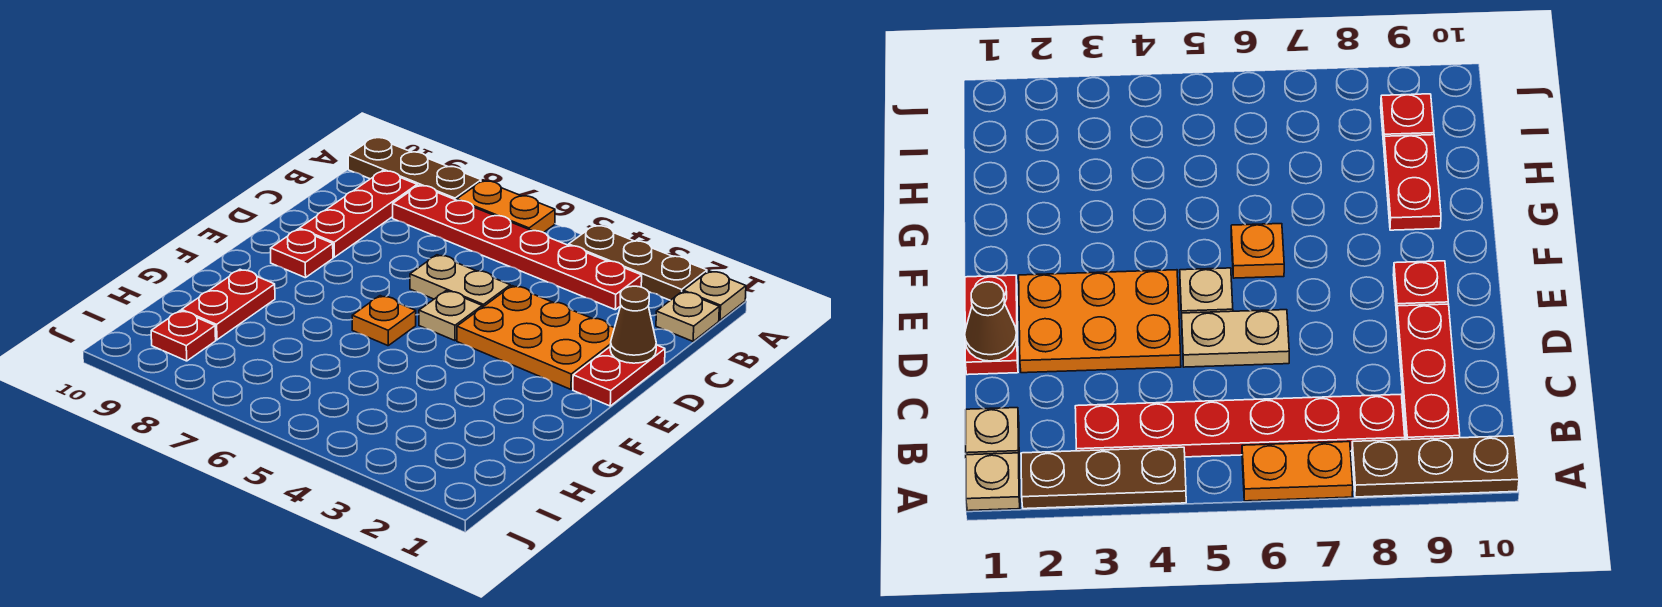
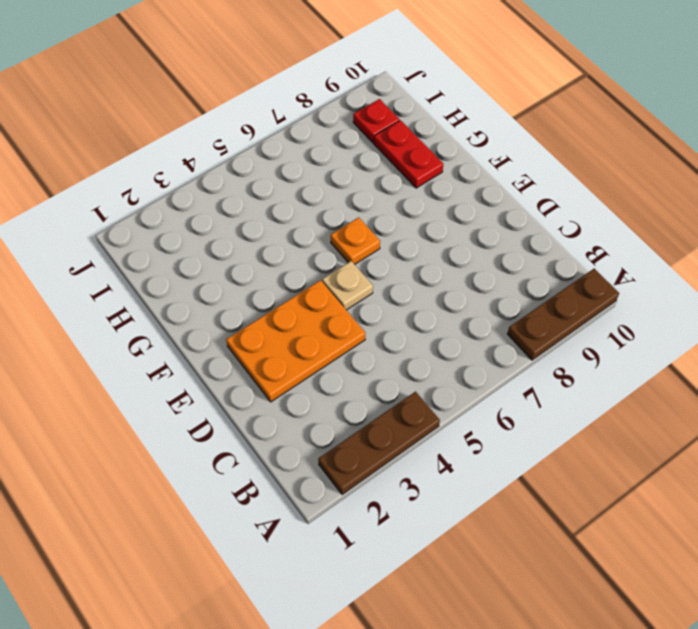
none -> tan 1x1 plate [683,271,746,320]
none -> orange 1x2 plate [457,181,555,233]
none -> tan 1x1 plate [656,291,719,341]

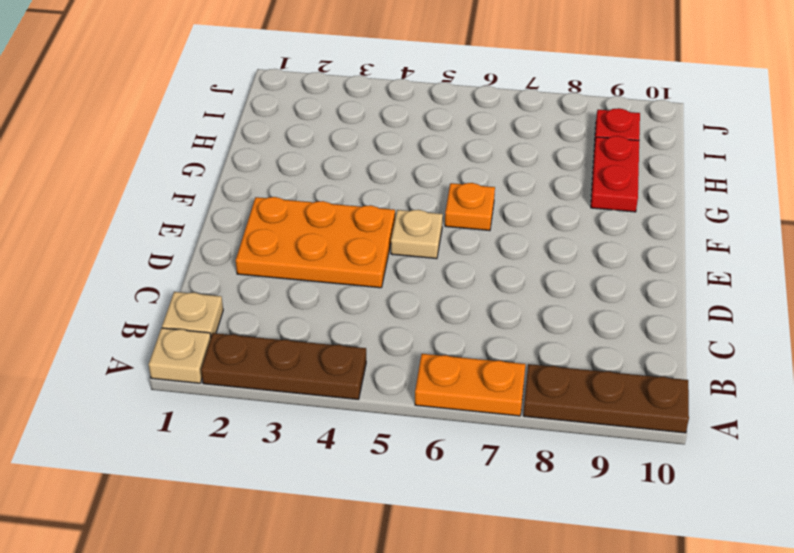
none -> red 1x6 plate [393,185,642,310]
none -> red 1x3 plate [299,171,417,257]
none -> red 1x2 plate [573,345,665,406]

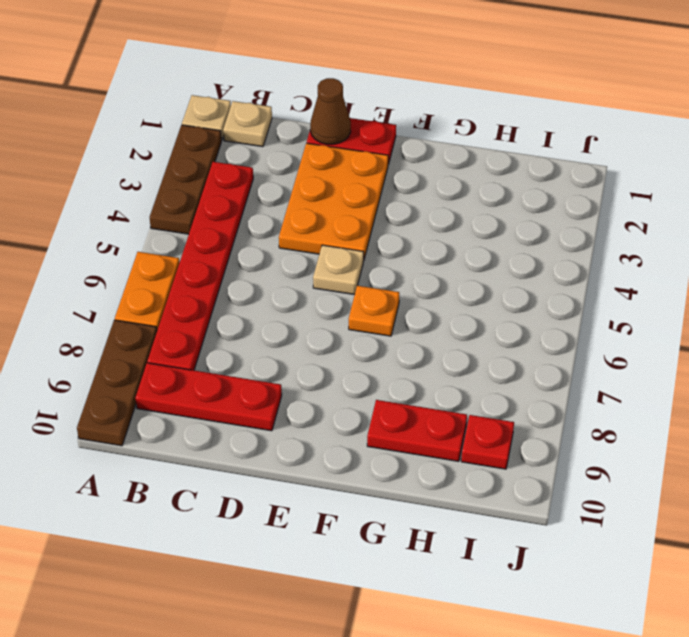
none -> tan 1x2 plate [410,255,510,307]
none -> red 1x1 plate [271,229,333,278]

